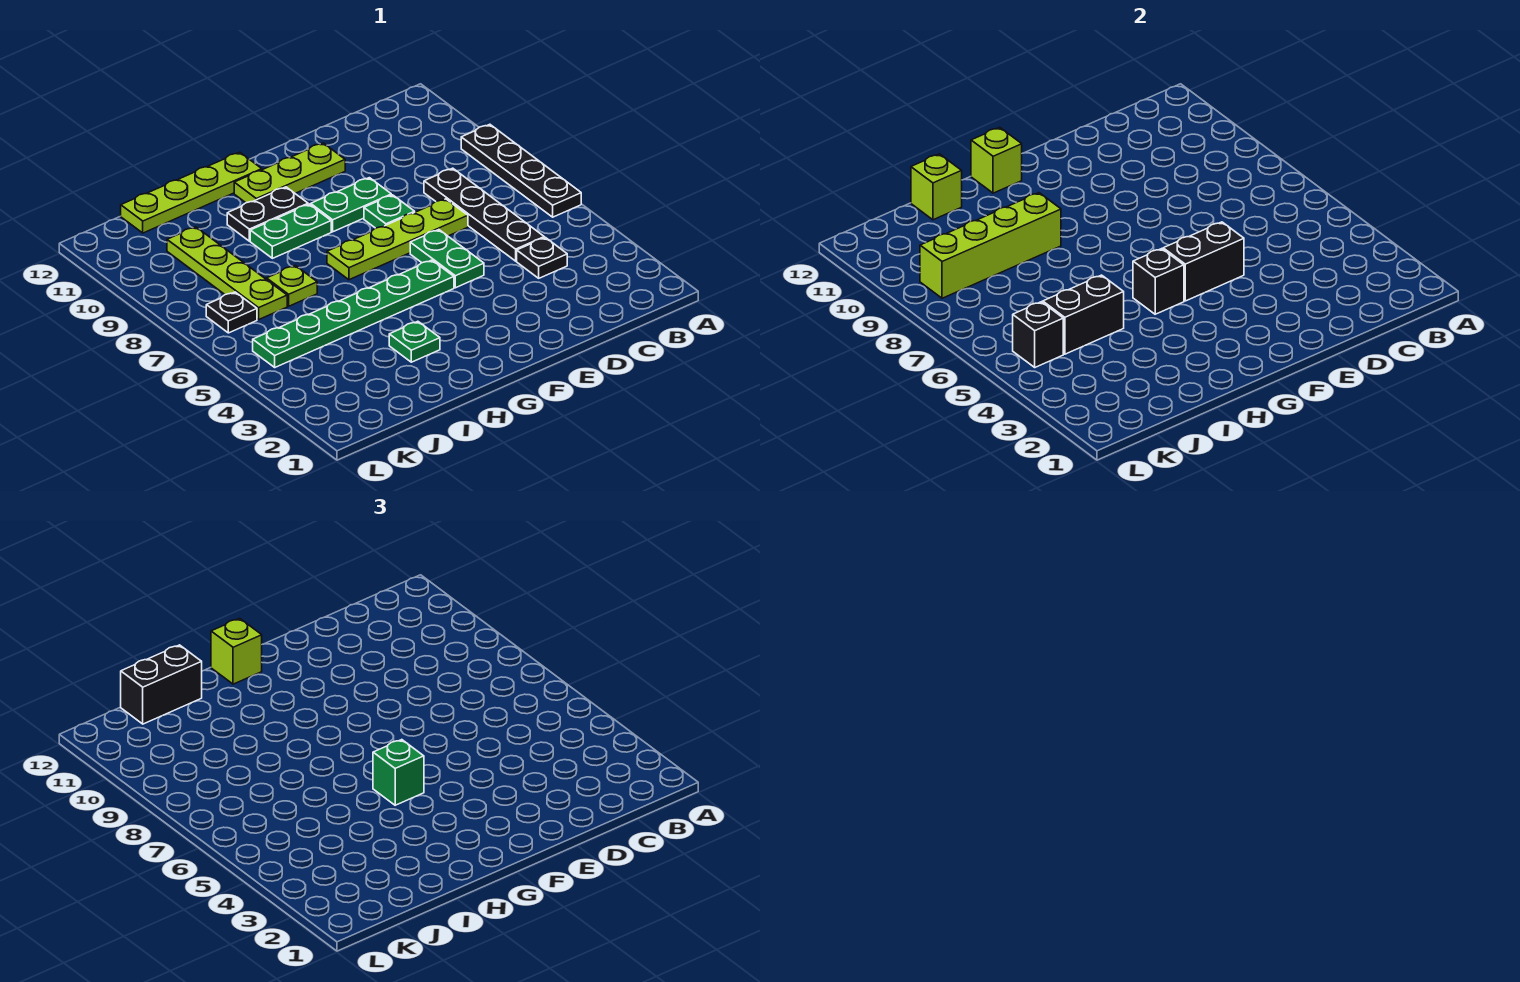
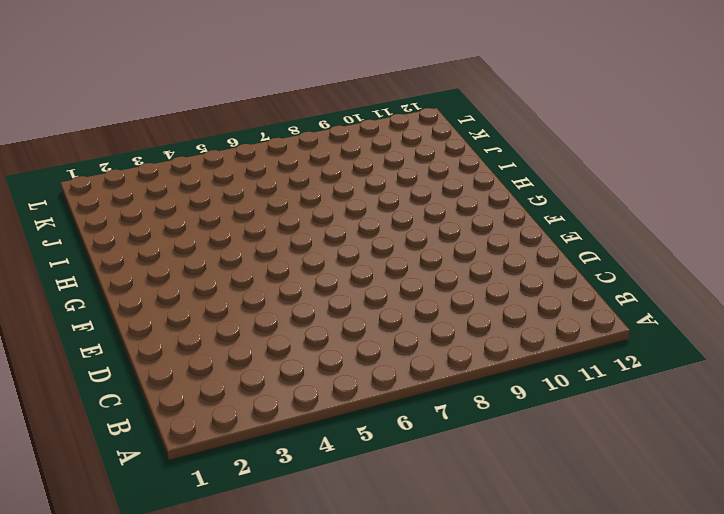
none -> black 1x4 plate [461,124,581,217]
none -> black 1x1 plate [517,238,567,278]
none -> black 1x4 plate [424,168,544,261]

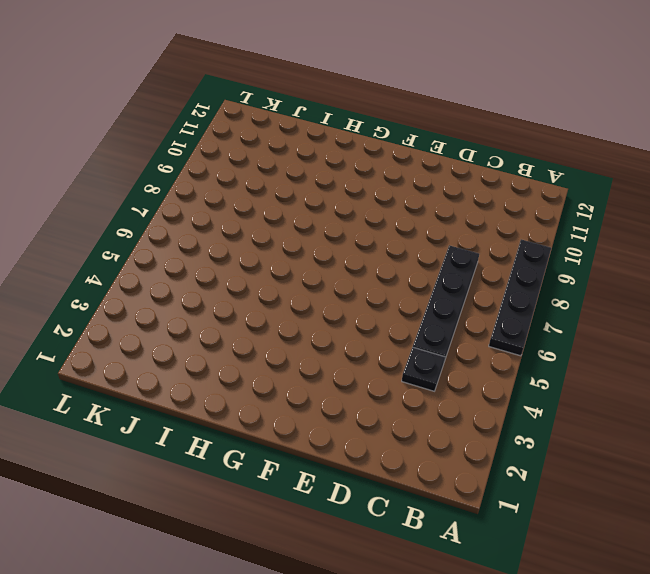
none -> lime 1x4 plate [327,199,468,280]
none -> green 1x2 plate [410,230,484,288]
none -> green 1x1 plate [364,195,415,228]

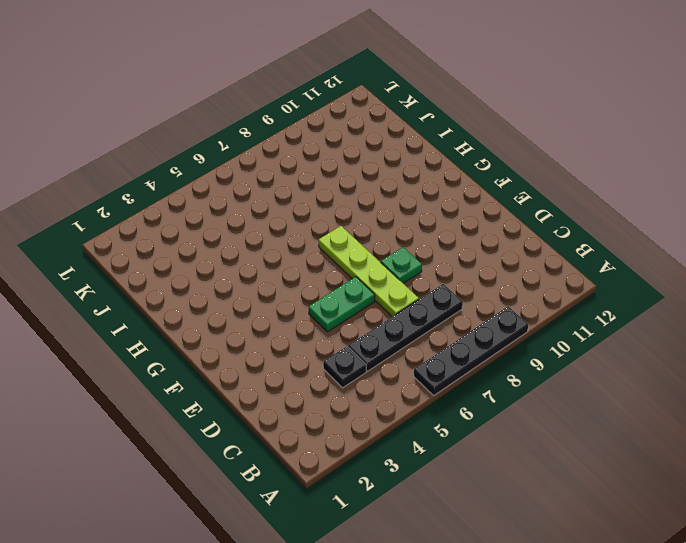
none -> green 1x2 plate [311,178,391,232]
none -> lime 1x3 plate [234,143,345,203]
none -> green 1x6 plate [253,260,454,367]

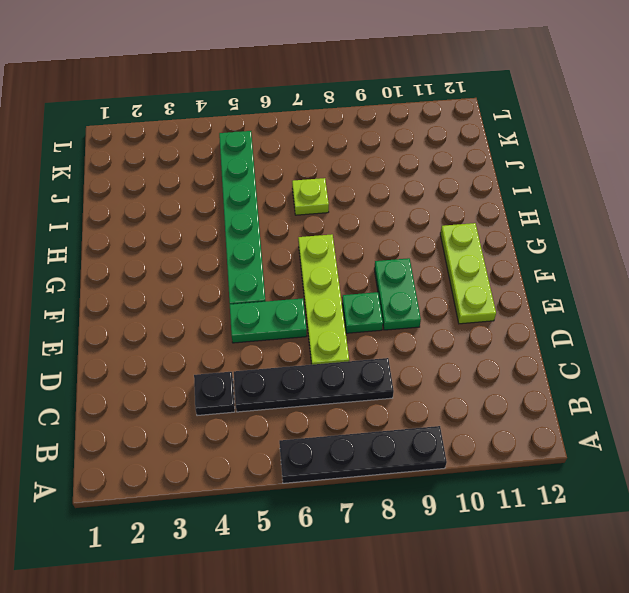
none -> green 1x2 plate [250,204,331,258]
none -> black 1x2 plate [227,187,308,241]
none -> lime 1x4 plate [121,152,262,233]

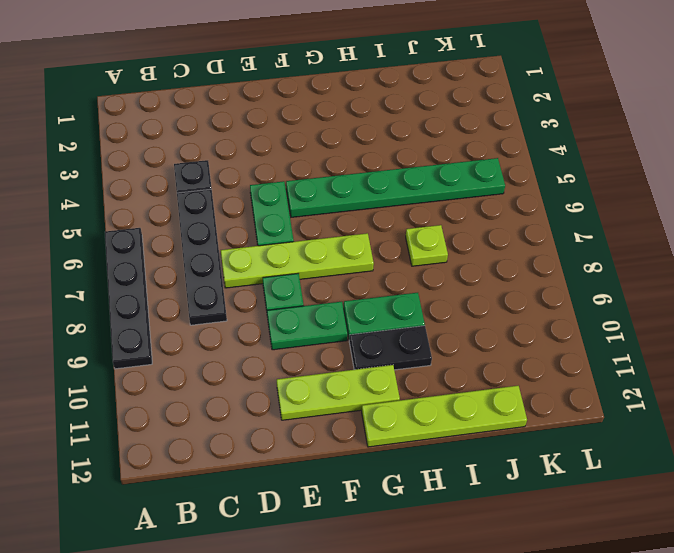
none -> green 1x1 plate [389,321,440,362]
none -> lime 1x4 plate [167,227,287,320]
none -> black 1x1 plate [206,292,257,333]

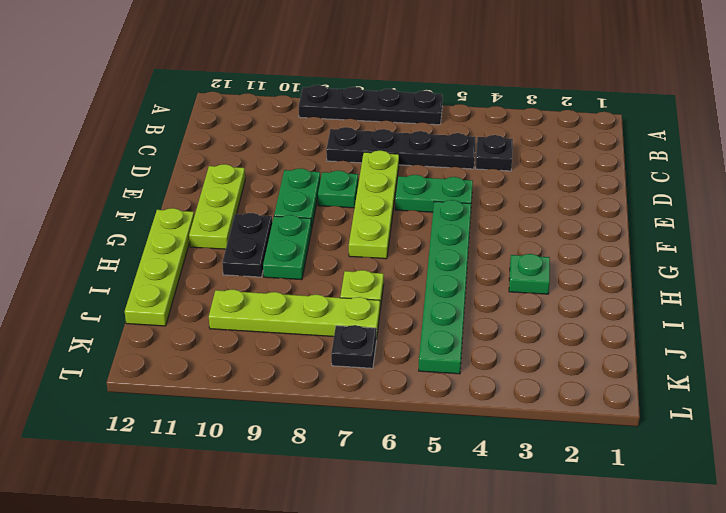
none -> black 1x2 brick [1163,222,1244,301]
none -> black 1x1 brick [1133,249,1184,314]
none -> lime 1x1 brick [971,127,1022,193]

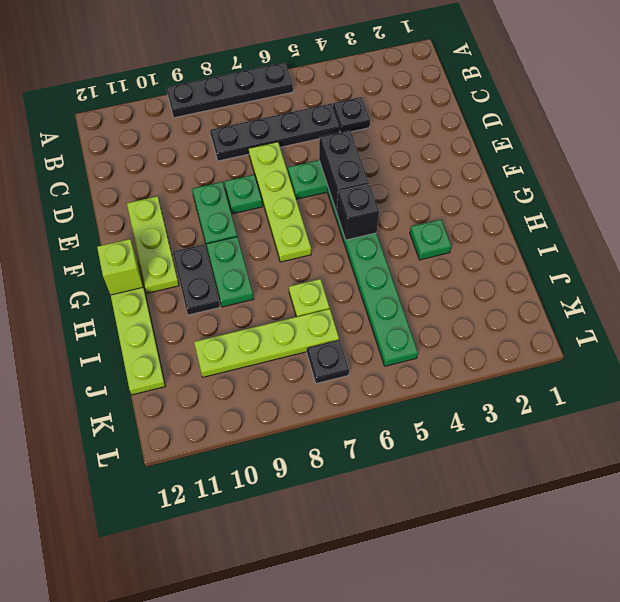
none -> lime 1x4 brick [920,193,1061,298]
none -> black 1x2 brick [1043,275,1124,354]
none -> lime 1x1 brick [911,154,962,220]

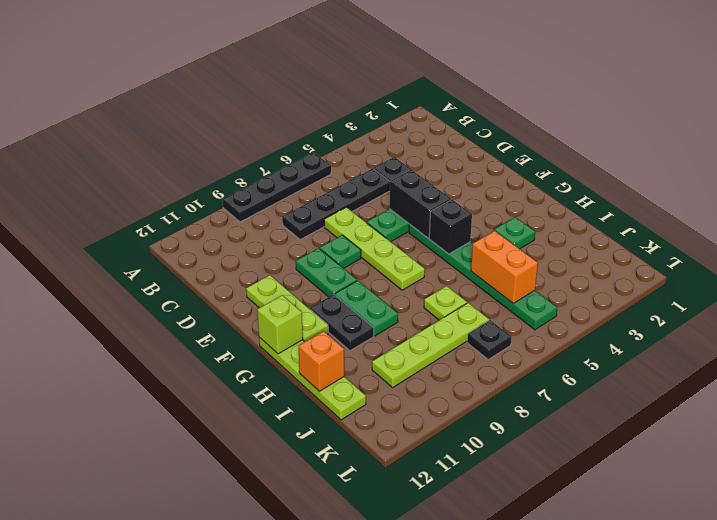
orange 1x2 brick [471,231,538,303] -> black 1x2 brick [1043,275,1124,354]
orange 1x1 brick [299,331,344,392] -> lime 1x1 brick [911,154,962,220]
none -> lime 1x4 brick [920,193,1061,298]
none -> black 1x1 brick [1013,302,1063,367]
none -> green 1x1 brick [373,740,424,805]

